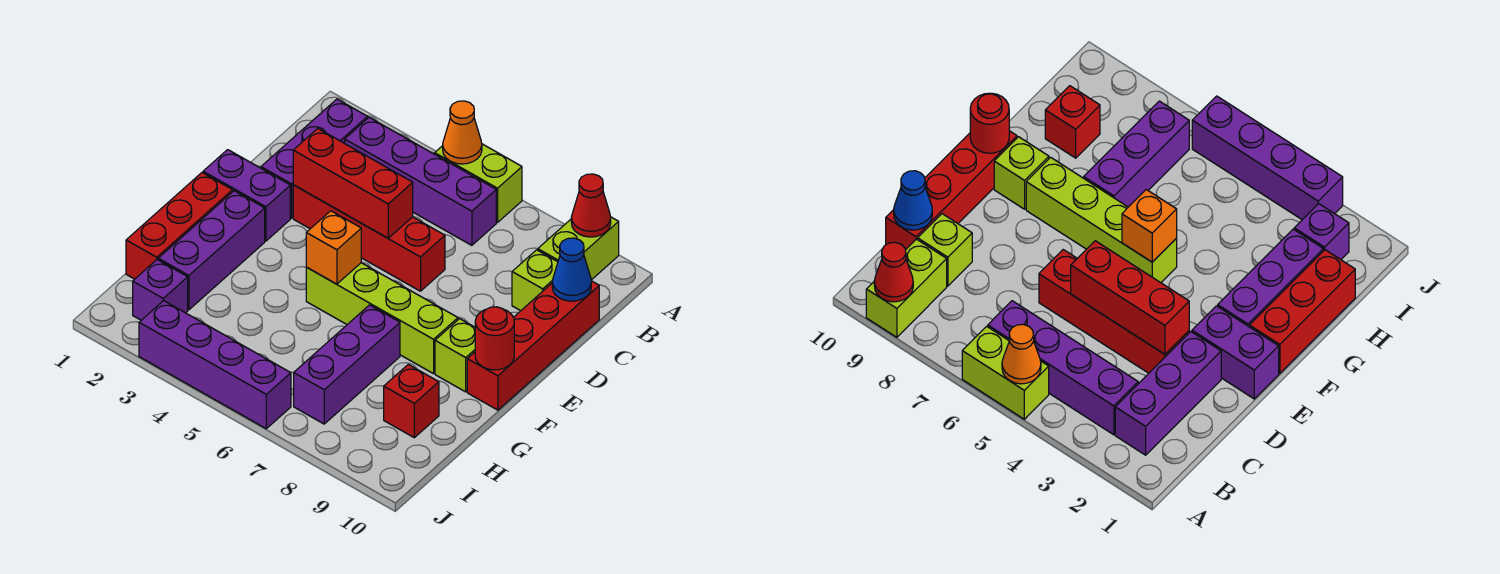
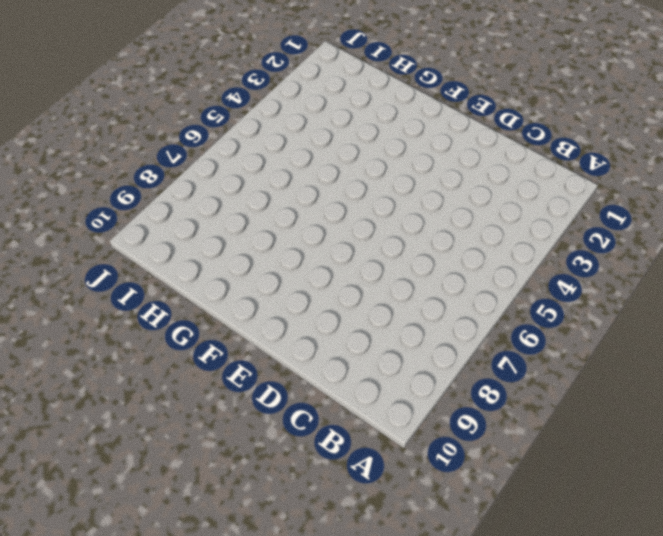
none -> lime 1x2 brick [435,144,522,223]
none -> lime 1x2 brick [538,217,619,280]
none -> purple 1x3 brick [261,99,368,218]

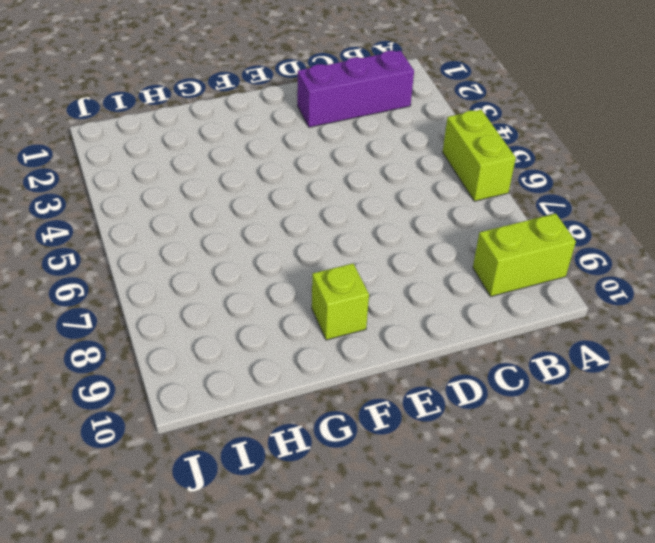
none -> purple 1x4 brick [345,117,496,245]
none -> lime 1x1 brick [512,250,558,311]
none -> red 1x4 brick [467,281,599,410]

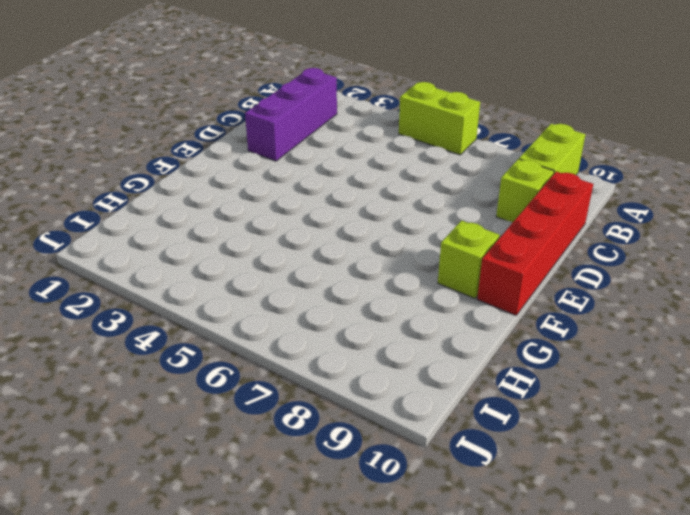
none -> purple 1x4 brick [345,117,496,245]
none -> red 1x4 brick [293,185,445,291]
none -> purple 1x2 brick [203,150,290,241]

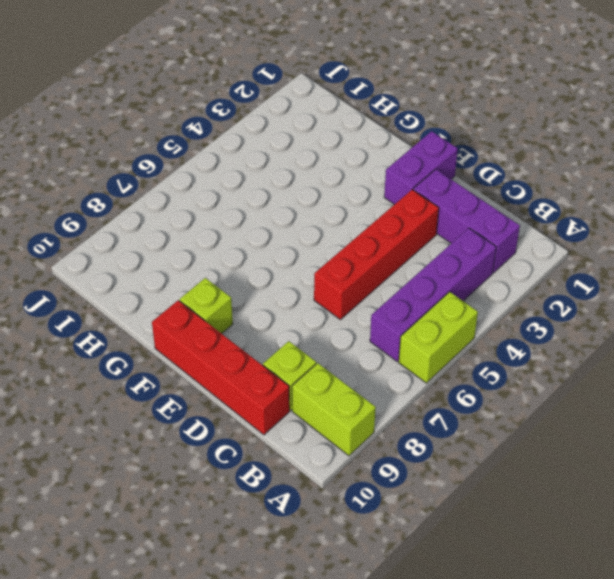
none -> red 1x3 brick [126,173,233,279]
none -> purple 1x3 brick [158,191,265,310]
none -> lime 1x4 brick [306,263,458,374]

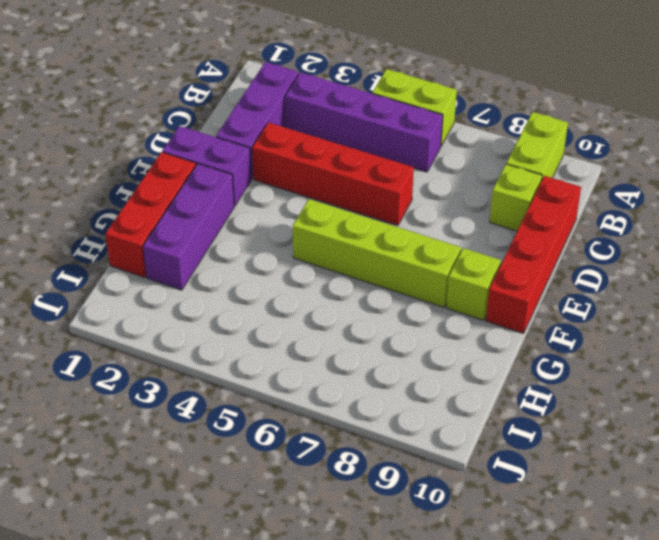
none -> purple 1x3 brick [294,305,400,424]
none -> red 1x1 brick [384,364,439,438]
none -> purple 1x1 brick [133,260,188,320]

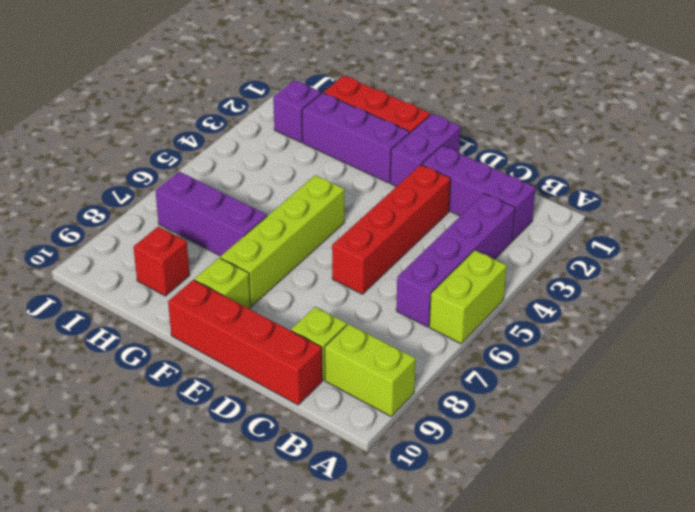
none -> purple 1x4 brick [139,301,291,429]
none -> orange 1x1 cone [443,101,482,164]
none -> red 1x1 cone [571,174,611,237]

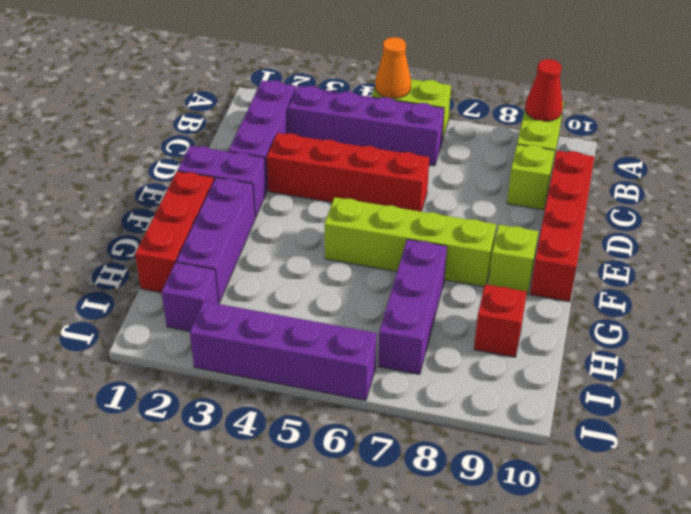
none -> blue 1x1 cone [552,238,591,301]
none -> red 1x3 brick [293,128,413,238]
none -> orange 1x1 brick [306,211,361,284]

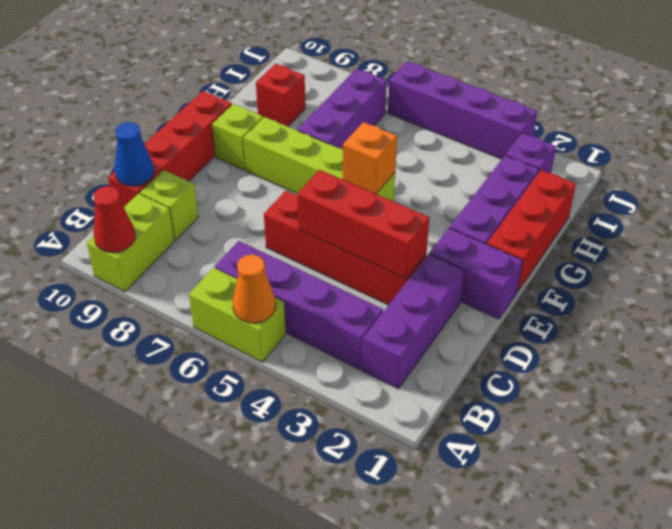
none -> red 1x1 round brick [475,307,514,370]

